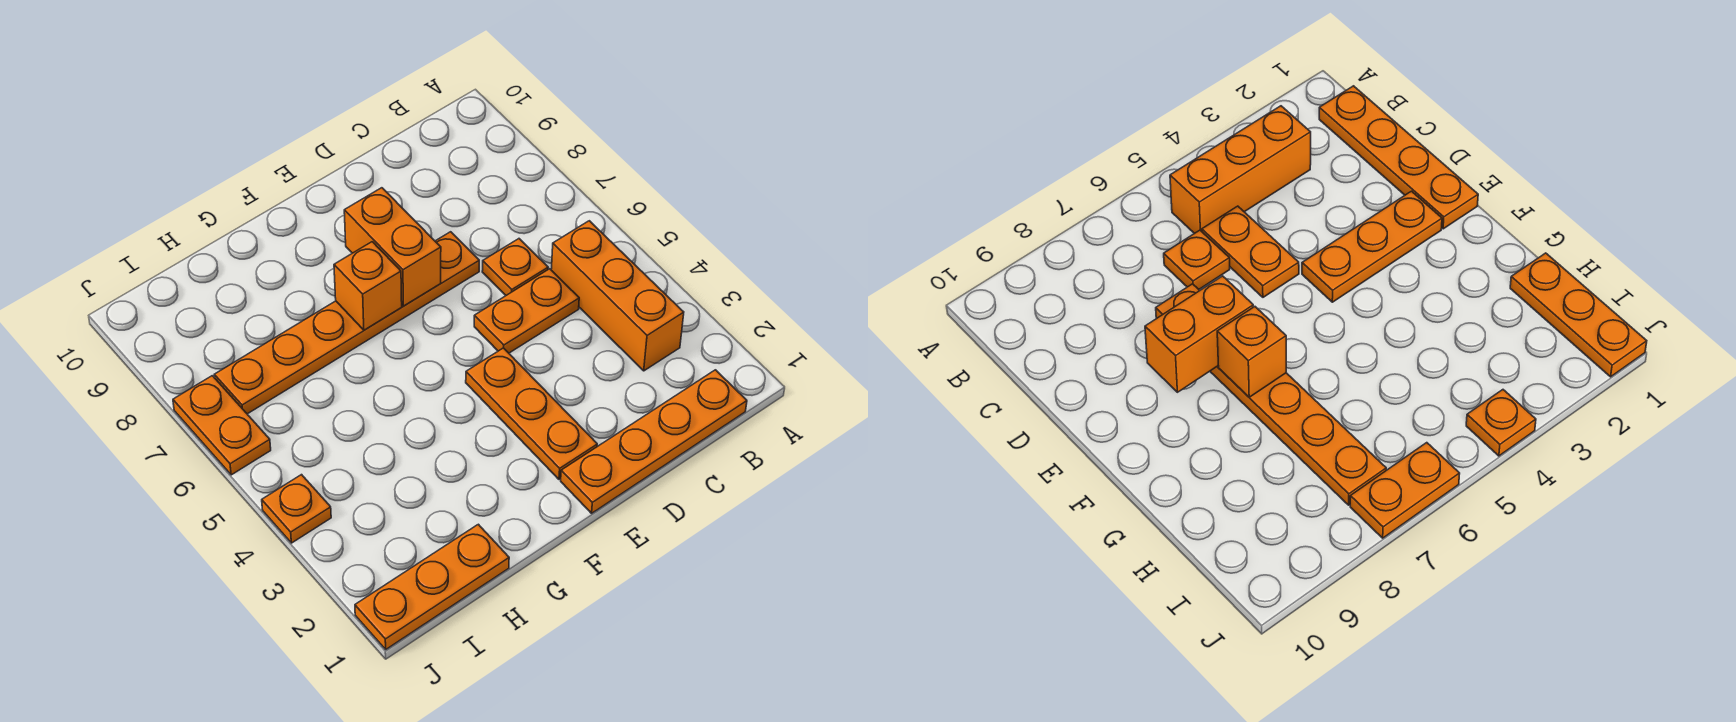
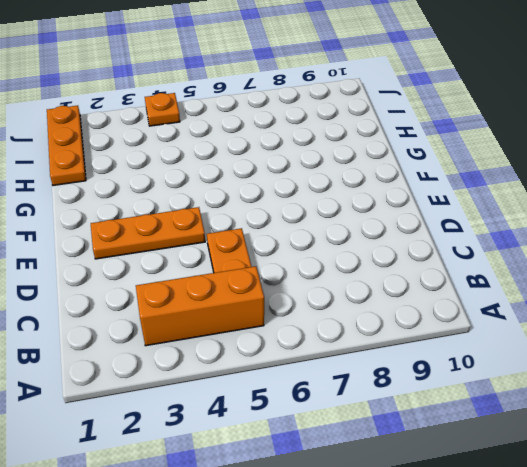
none -> orange 1x4 plate [561,370,747,513]
none -> orange 1x1 plate [482,239,548,295]

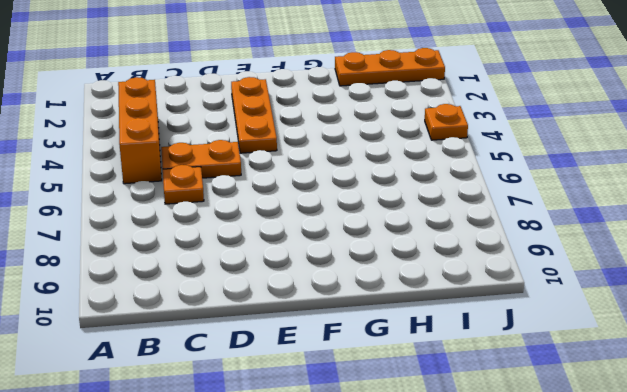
none -> orange 1x4 plate [561,370,747,513]
none -> orange 1x6 plate [214,232,479,414]

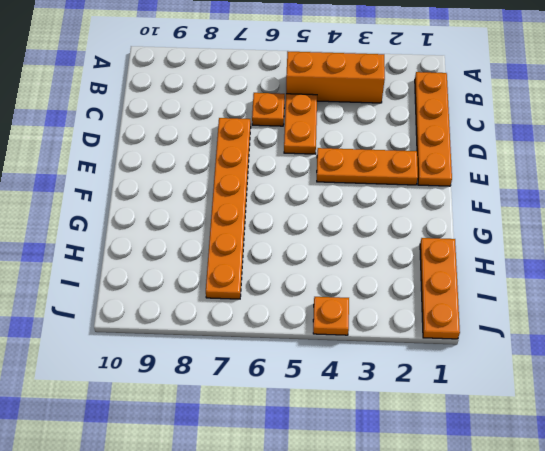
none -> orange 1x2 plate [173,376,271,475]
none -> orange 1x2 brick [344,188,441,306]

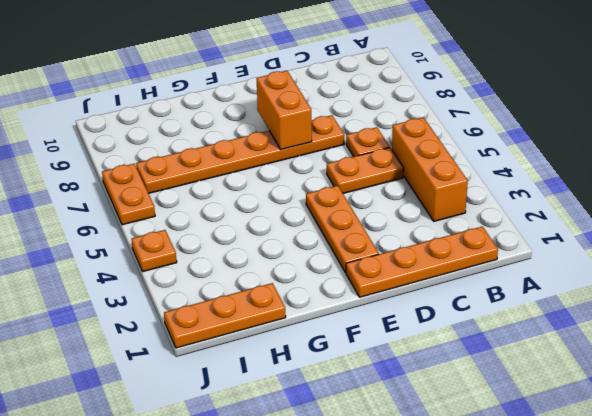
none -> orange 1x1 brick [334,242,402,330]

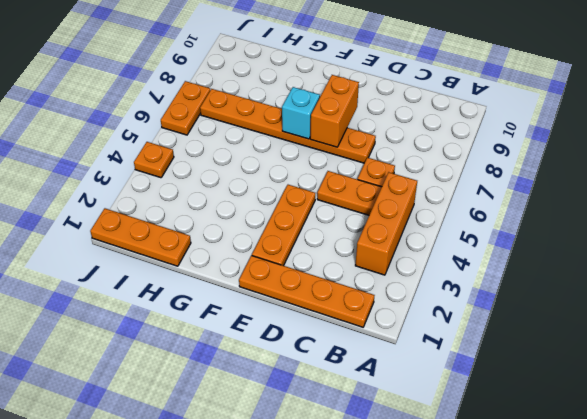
cyan 1x1 brick [282,87,320,139] -> orange 1x1 brick [334,242,402,330]

